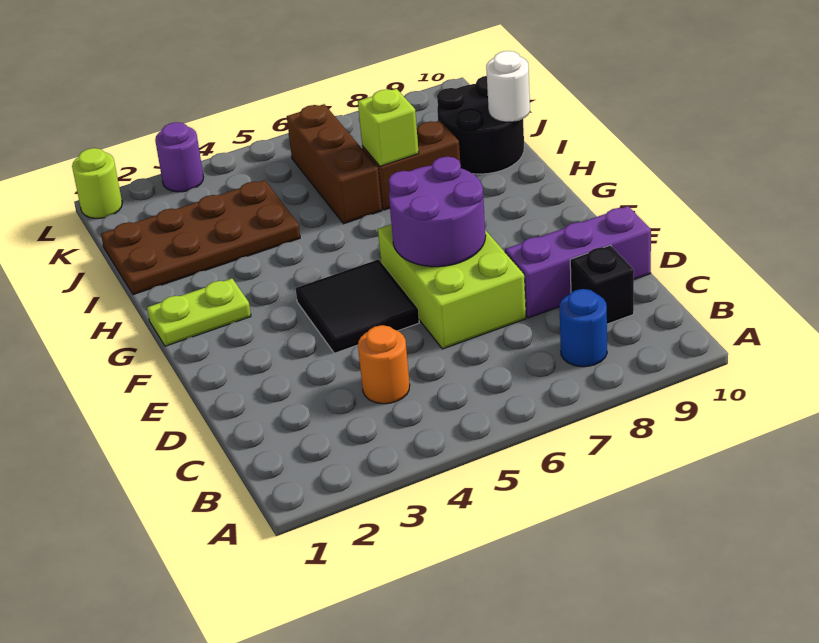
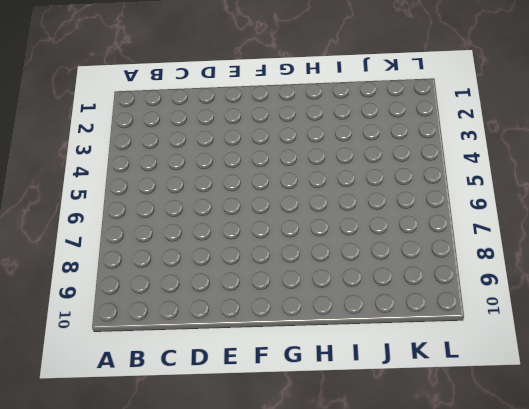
none -> blue 1x1 round brick [559,289,607,367]
none -> orange 1x1 round brick [358,325,410,404]
none -> black 1x1 brick [570,245,634,324]

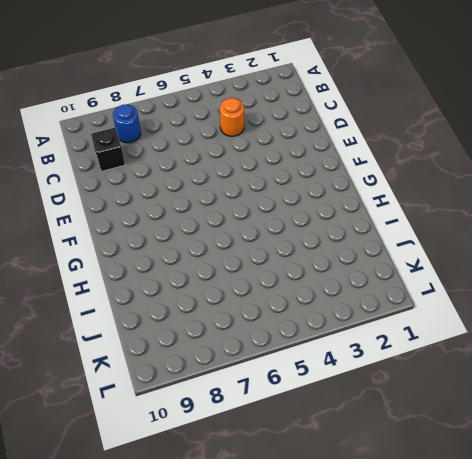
none -> lime 2x3 brick [378,224,526,349]
none -> purple 1x3 brick [505,206,651,318]
none -> black 2x2 tile [296,259,419,353]

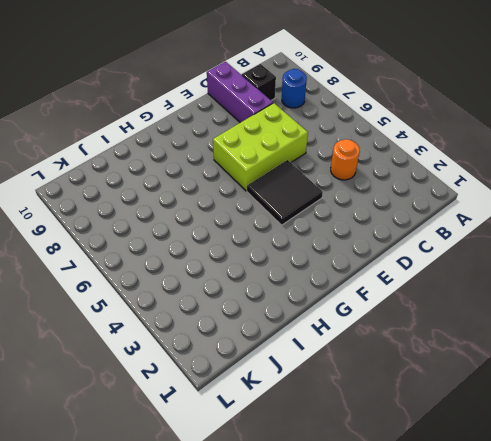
none -> lime 1x2 plate [147,279,251,346]
none -> brown 2x4 plate [101,180,300,295]
none -> brown 1x3 brick [287,104,382,224]

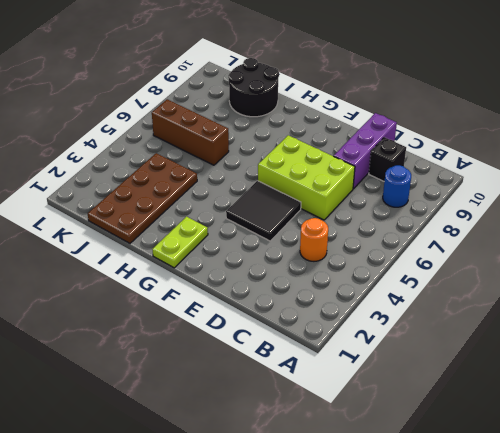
none -> brown 1x2 brick [362,121,460,210]
none -> lime 1x1 round brick [72,148,122,218]
none -> purple 1x1 round brick [155,122,204,192]

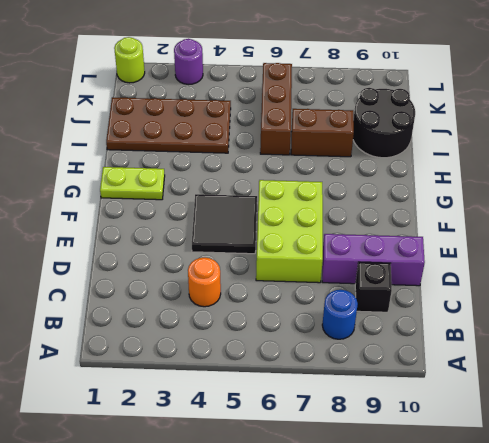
none -> purple 2x2 round brick [389,157,486,267]
none -> lime 1x1 brick [358,89,419,166]
none -> white 1x1 round brick [486,51,530,122]

